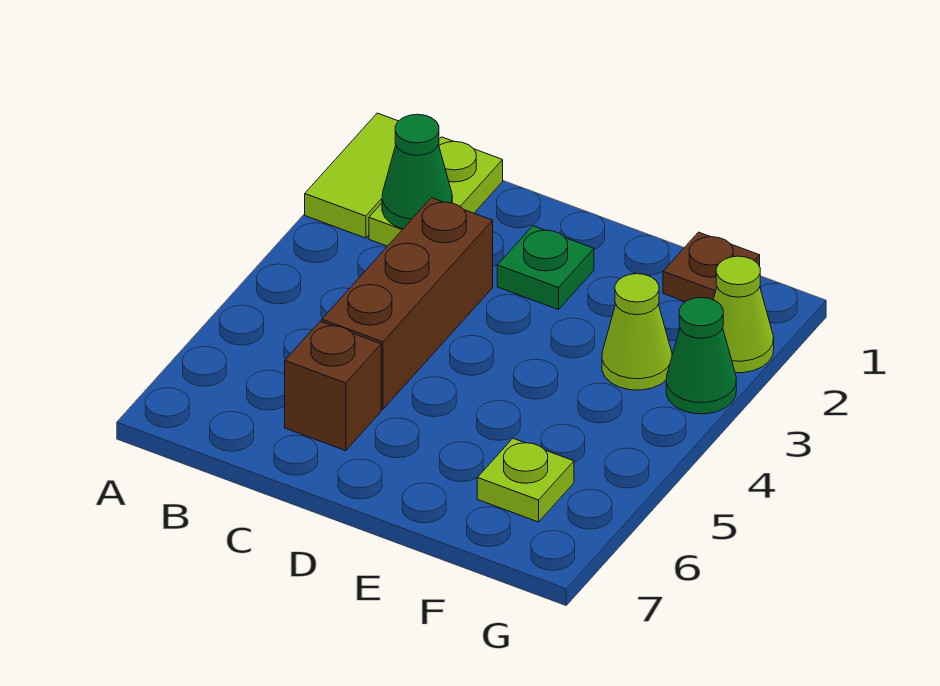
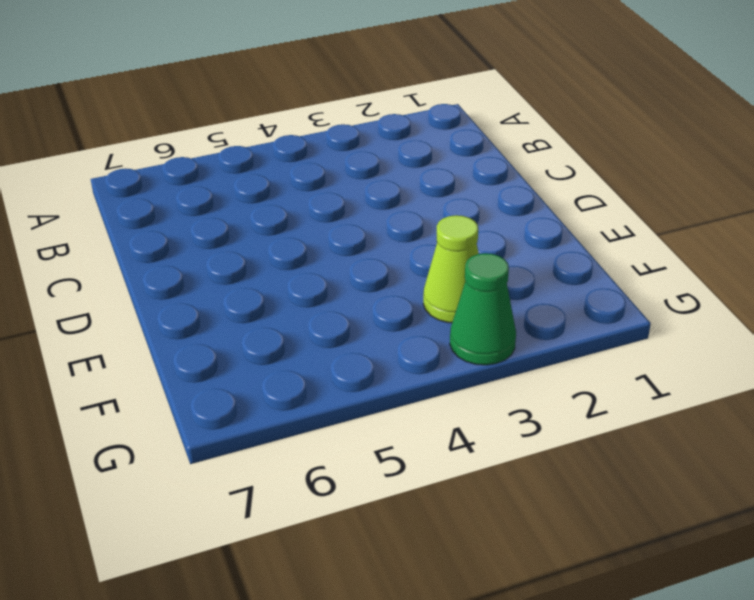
none -> lime 1x2 tile [305,113,398,238]
none -> lime 1x2 plate [369,137,503,246]

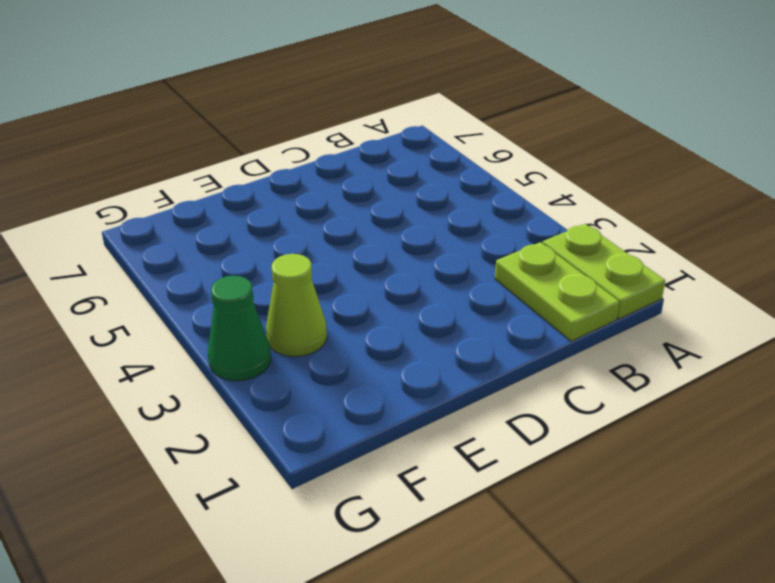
lime 1x2 plate [543,224,665,319] -> lime 1x2 tile [305,113,398,238]
none -> brown 1x3 brick [322,198,493,409]
none -> brown 1x1 brick [285,321,381,451]

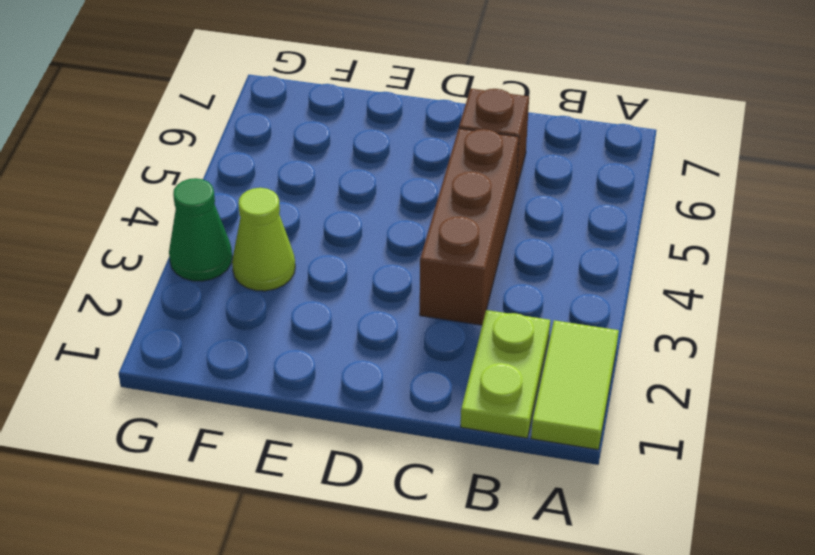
none -> green 1x1 plate [497,226,594,310]
none -> brown 1x1 plate [663,232,760,302]

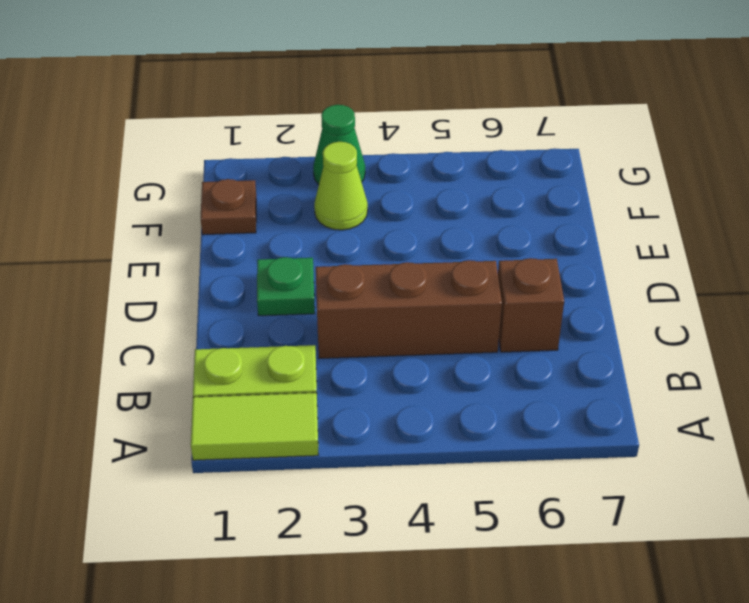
none -> lime 1x1 plate [477,438,574,522]
none -> lime 1x1 cone [713,256,774,373]

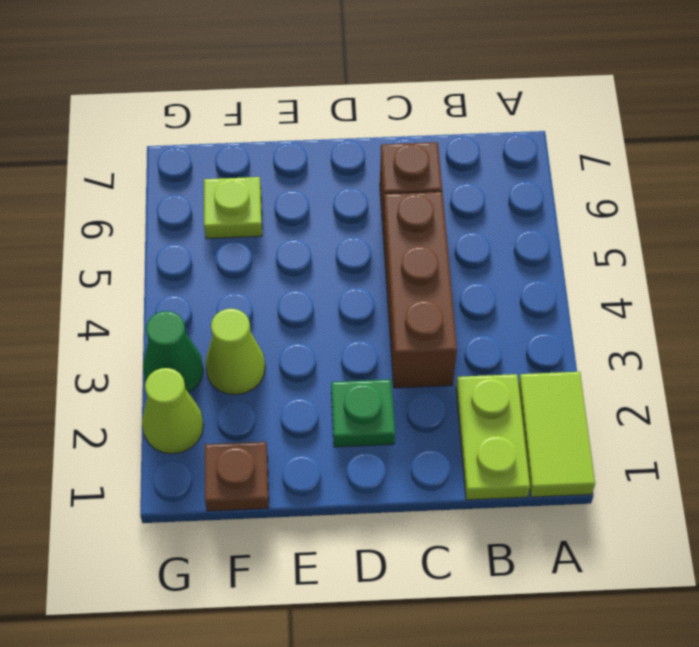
none -> green 1x1 cone [382,114,452,229]

